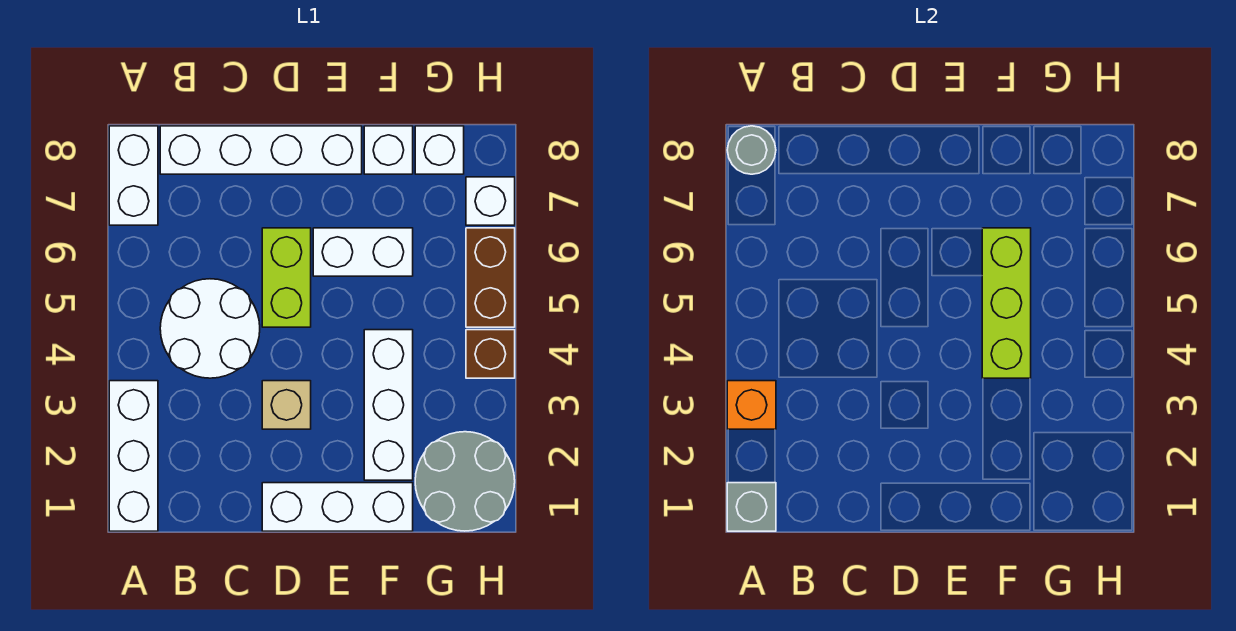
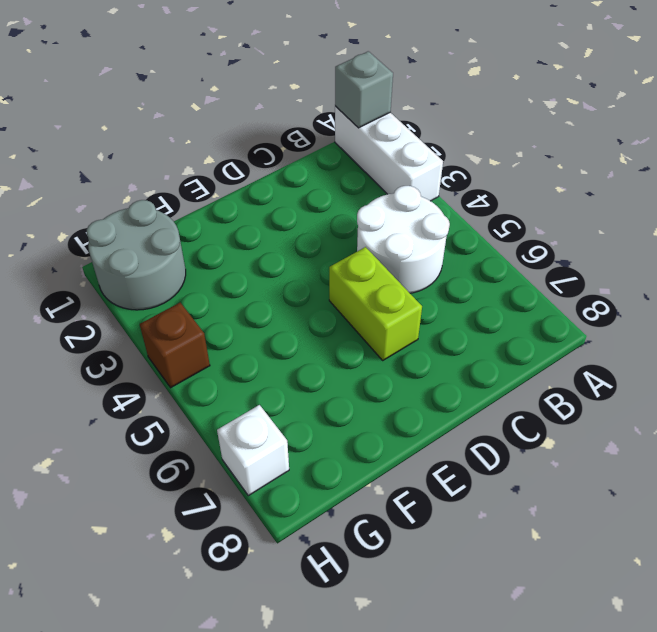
none -> white 1x2 brick [109,126,158,225]
none -> white 1x4 brick [160,126,362,174]
none -> white 1x3 brick [262,483,413,531]

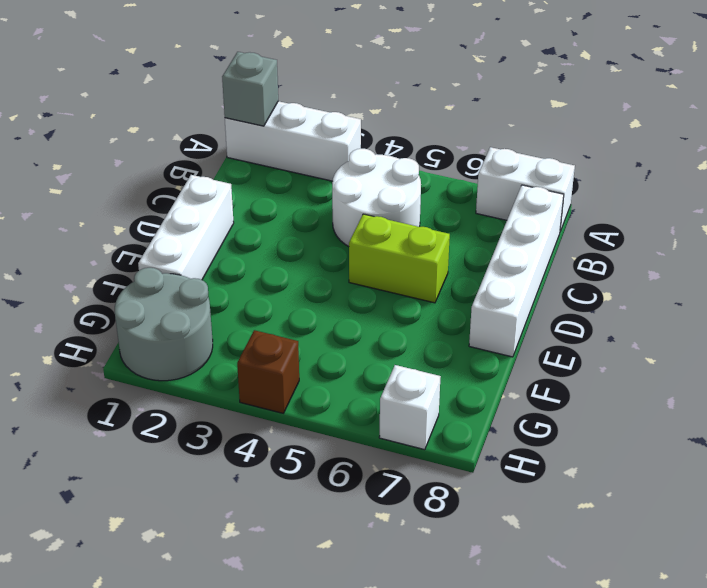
none -> tan 1x1 brick [262,381,311,429]
none -> white 1x2 brick [313,228,413,276]
none -> white 1x3 brick [364,330,413,480]

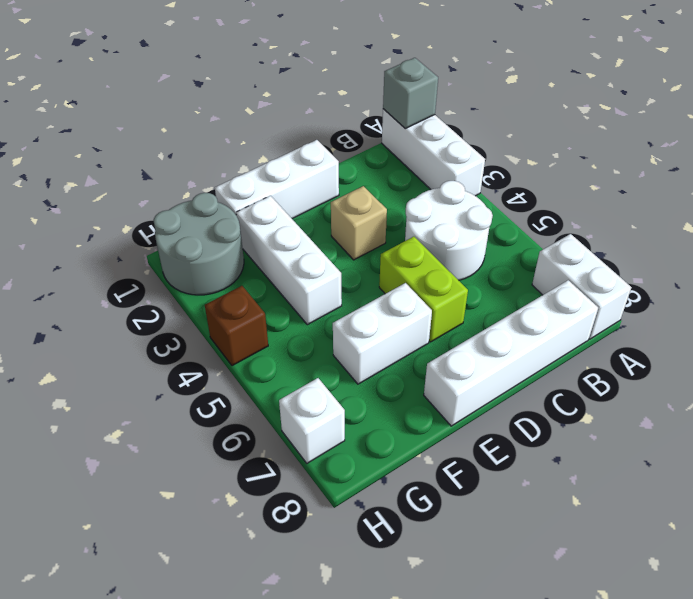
none -> white 1x1 brick [364,126,413,174]
none -> white 1x1 brick [415,126,464,174]
none -> brown 1x2 brick [466,228,515,327]

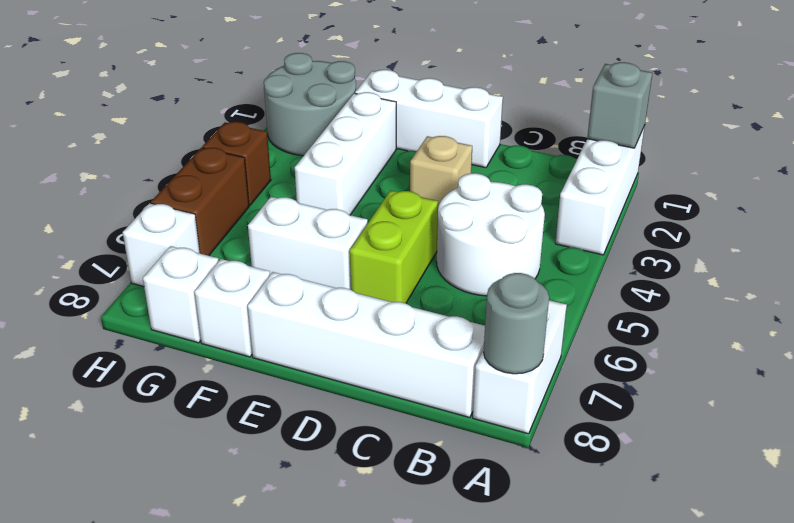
none -> orange 1x1 brick [727,381,776,429]
none -> lime 1x3 brick [982,228,1031,378]

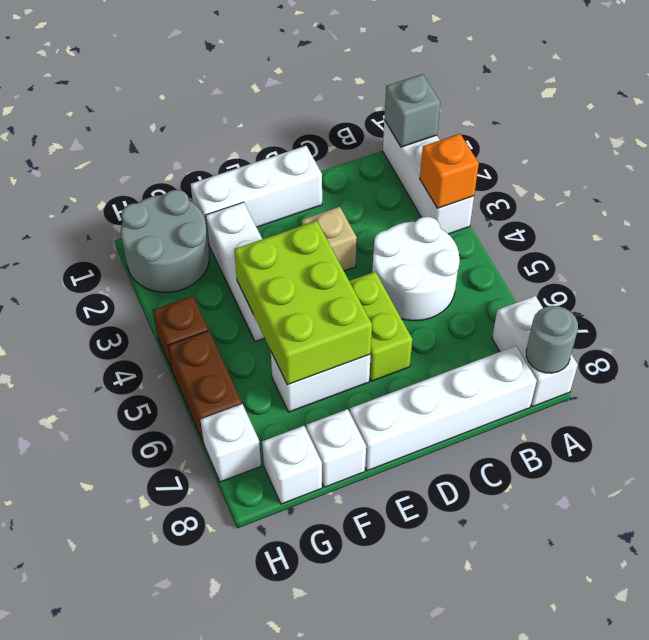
lime 2x3 brick [234,221,372,385] -> lime 1x3 brick [982,228,1031,378]

